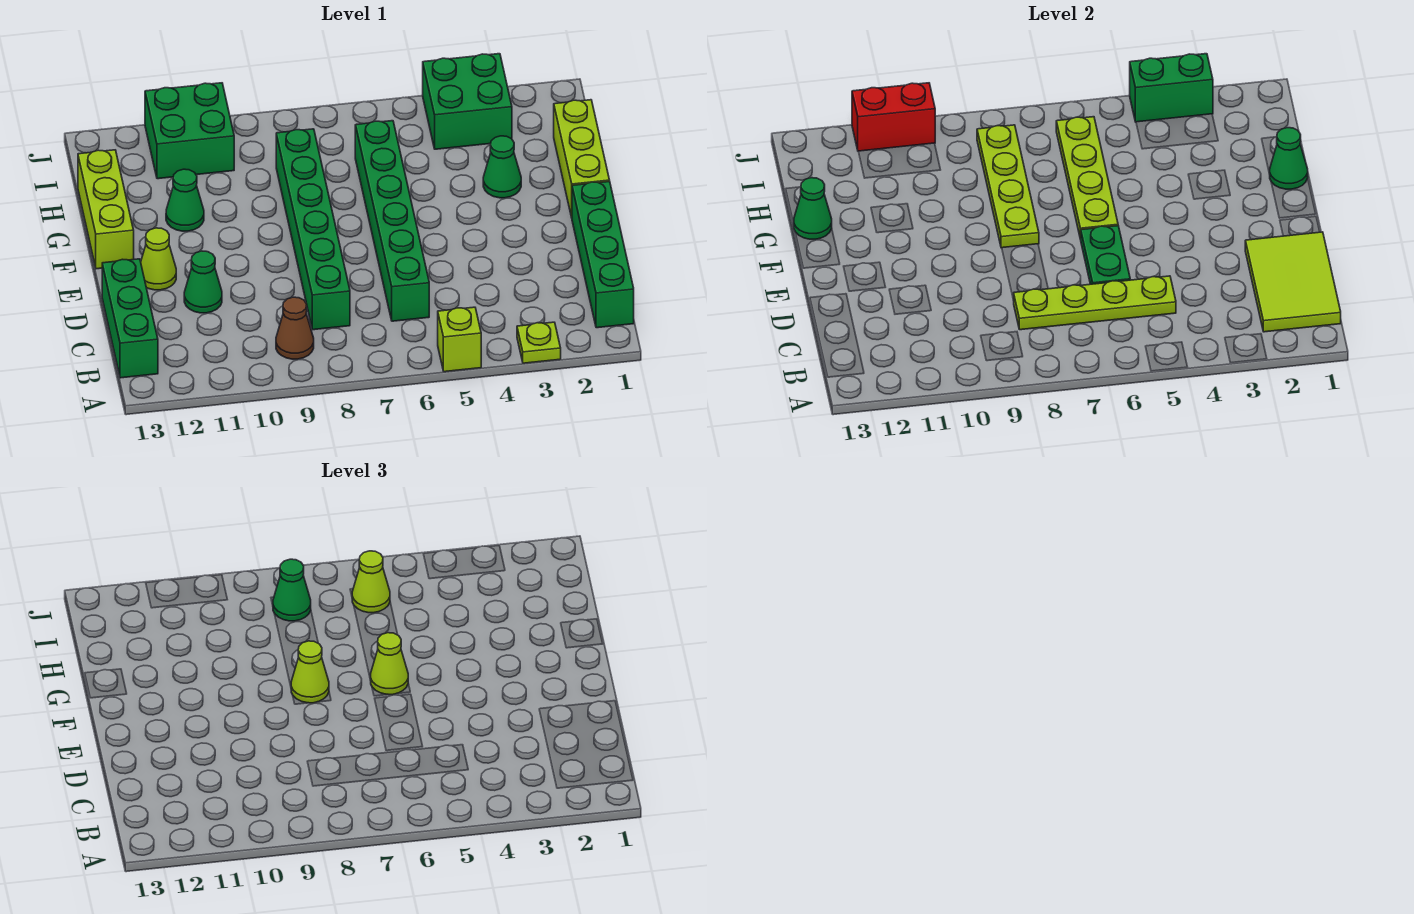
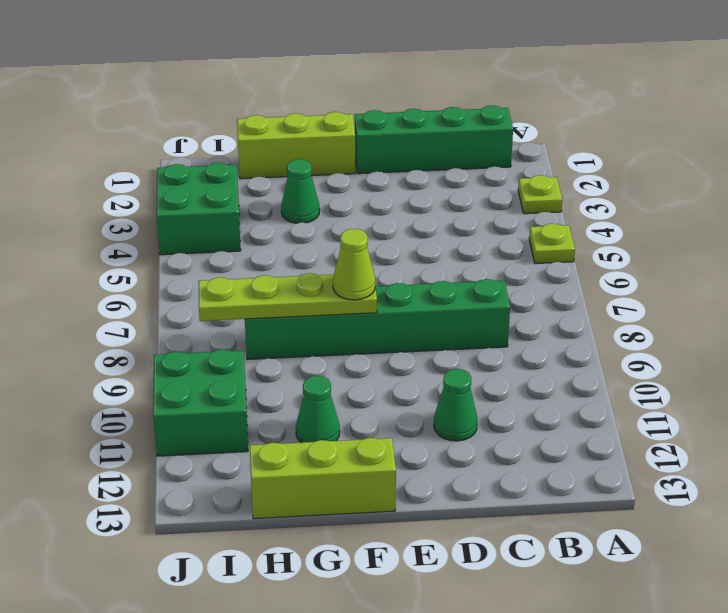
lime 1x1 plate [529,223,575,264] -> lime 1x1 brick [438,307,481,372]
none -> brown 1x1 cone [276,297,314,359]
none -> green 1x3 brick [102,259,158,378]
none -> green 1x6 brick [355,121,429,321]

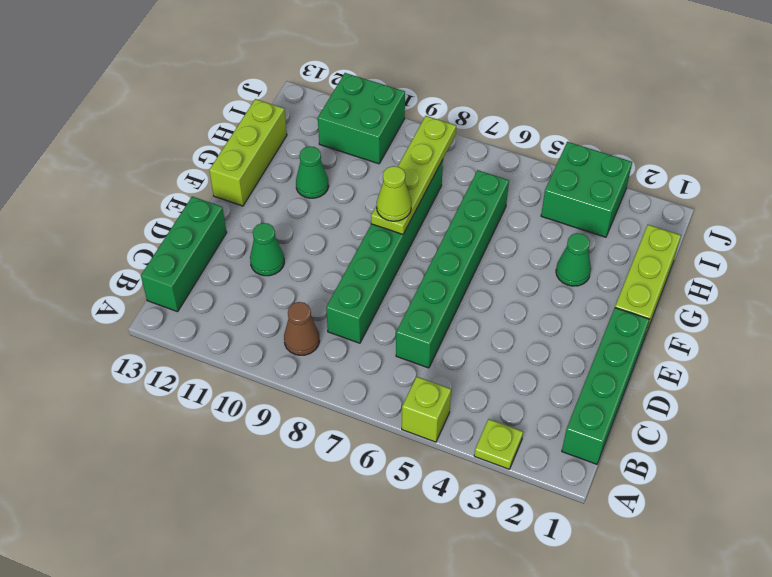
none -> lime 1x1 cone [141,228,176,290]
none -> lime 2x3 tile [1245,232,1341,332]
none -> lime 1x4 plate [1014,276,1176,330]

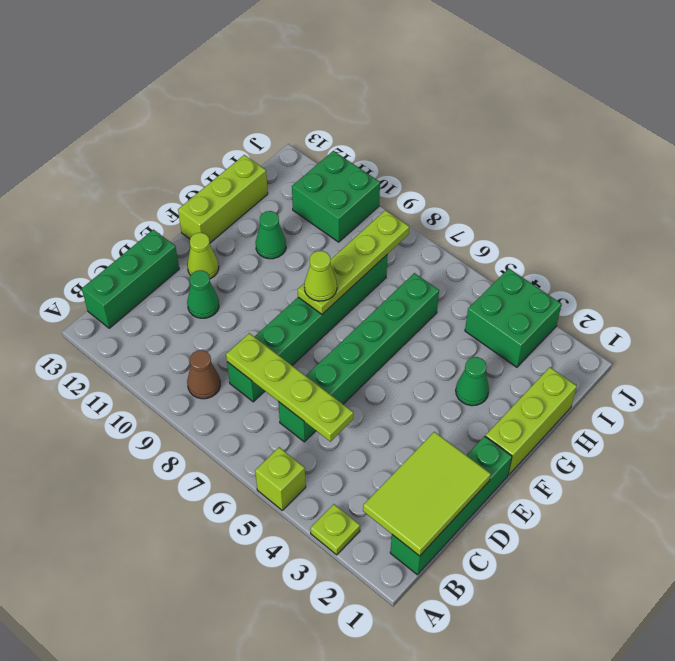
none -> green 1x2 plate [1081,226,1130,284]
none -> lime 1x4 plate [1056,117,1118,239]
none -> green 1x1 cone [1270,128,1308,189]

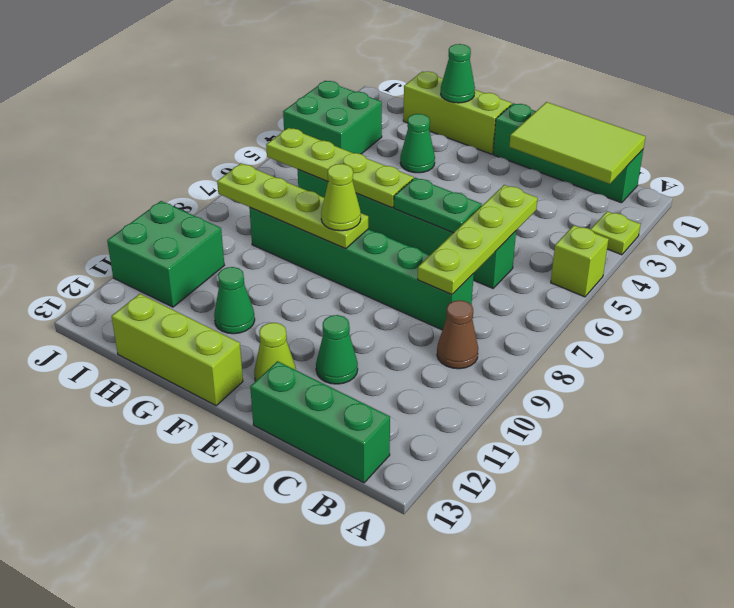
none -> green 1x1 cone [794,178,832,239]
none -> green 1x2 brick [1130,54,1213,122]
none -> red 1x2 brick [852,83,935,151]

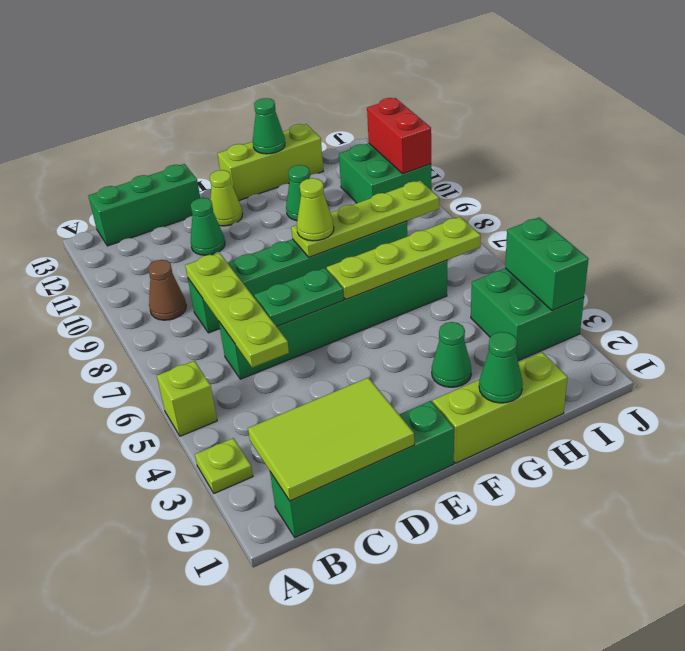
none -> lime 1x1 cone [371,633,408,695]
none -> lime 1x1 cone [352,551,390,613]
none -> green 1x1 cone [273,559,311,621]

